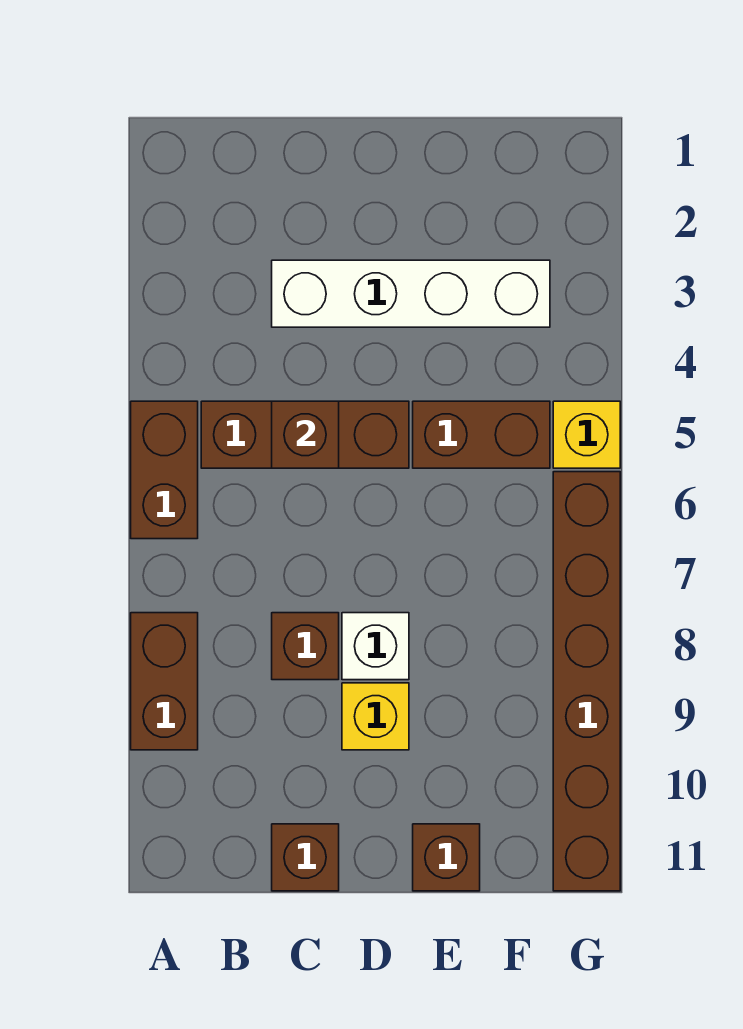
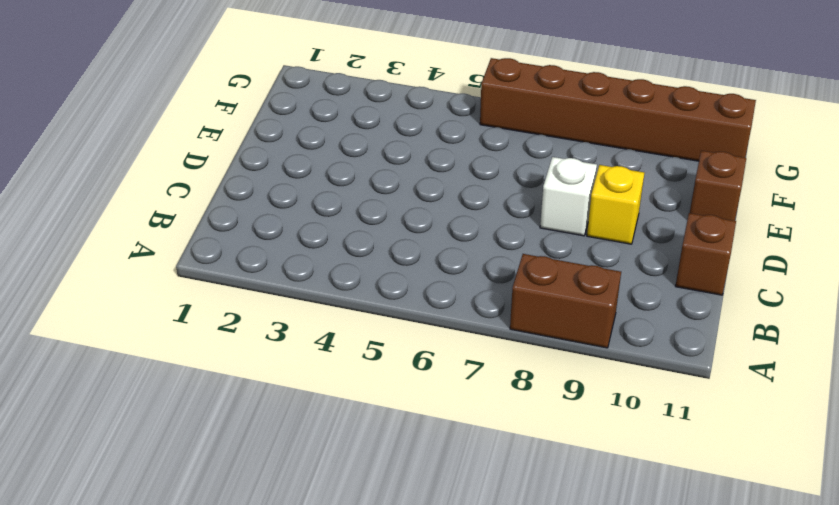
none -> brown 1x2 brick [131,401,198,539]
none -> brown 1x3 brick [201,401,409,468]
none -> white 1x4 brick [272,260,550,327]

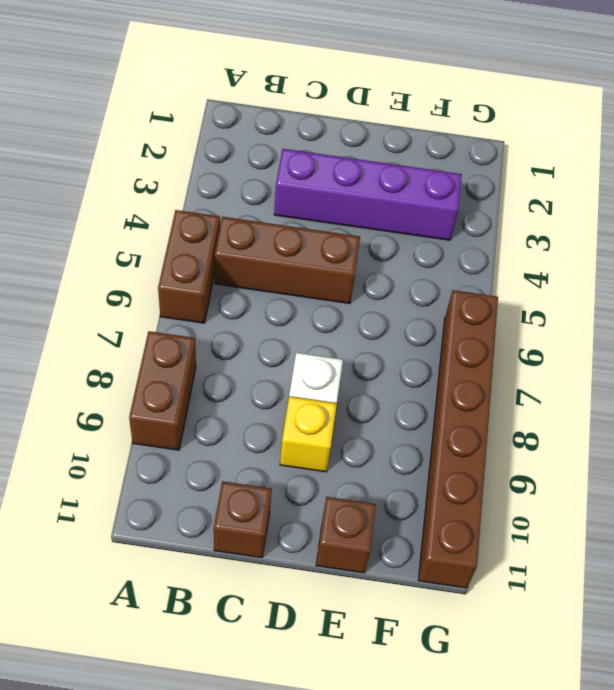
purple 1x4 brick [274,149,462,240] -> white 1x4 brick [272,260,550,327]
none -> brown 1x1 brick [272,613,339,680]
none -> brown 1x2 brick [413,401,550,468]
none -> yellow 1x1 brick [553,401,620,468]

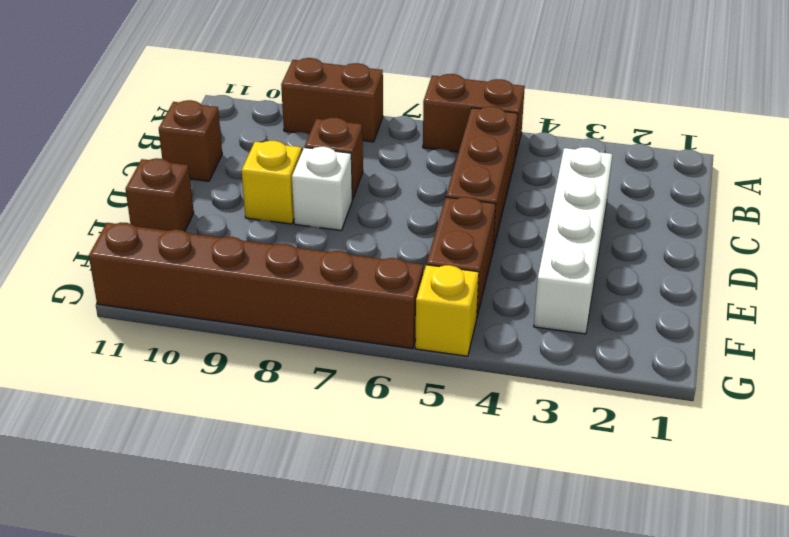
none -> brown 1x1 brick [272,401,339,468]

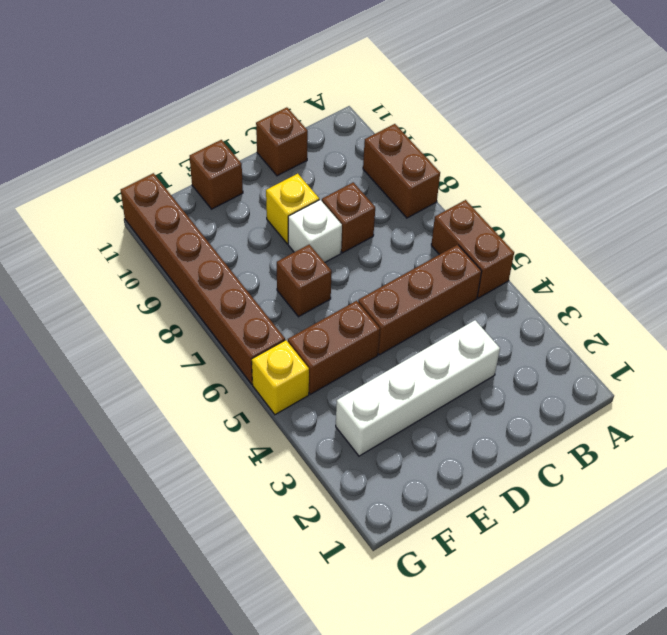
brown 1x1 brick [277,244,332,317] -> brown 1x1 brick moved to [272,401,339,468]

